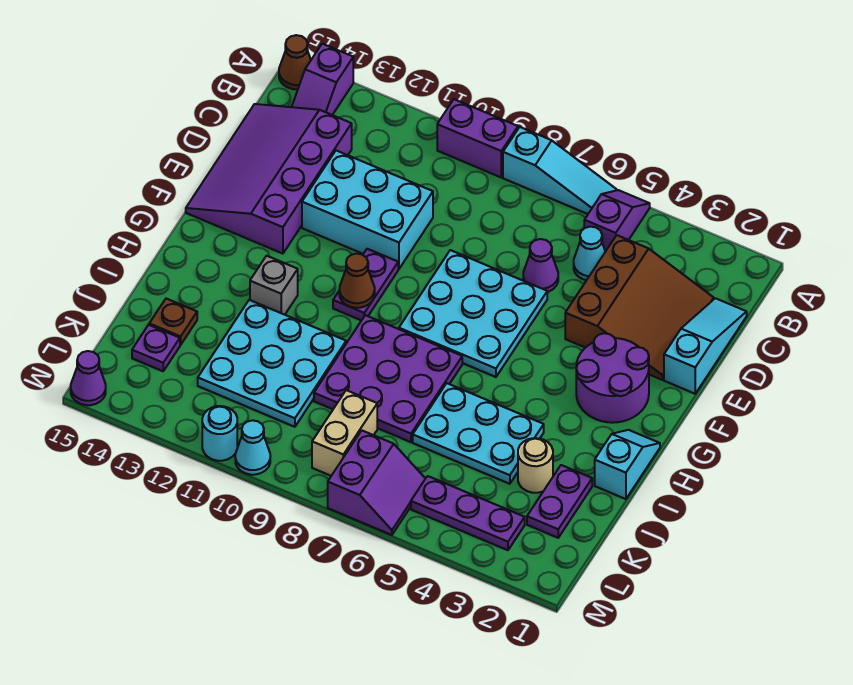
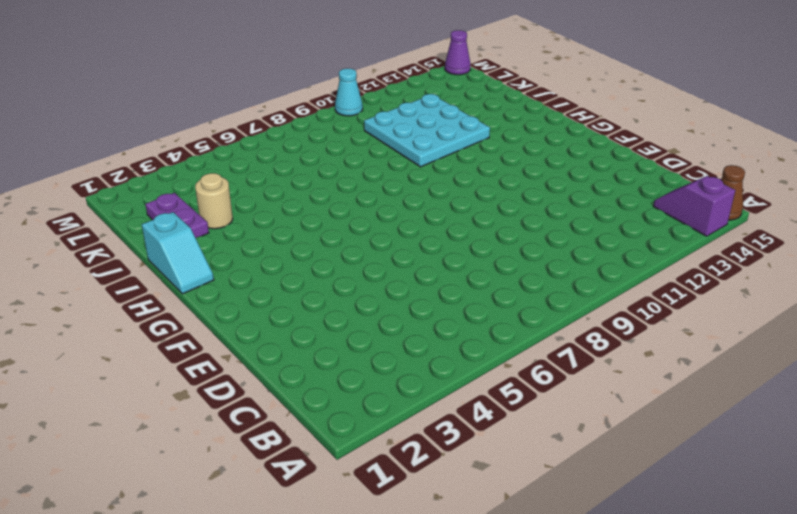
none -> purple 1x2 slope [584,190,650,252]
none -> cyan 1x3 slope [503,127,617,214]
none -> purple 1x2 brick [437,99,518,177]
none -> cyan 1x3 slope [664,298,747,394]

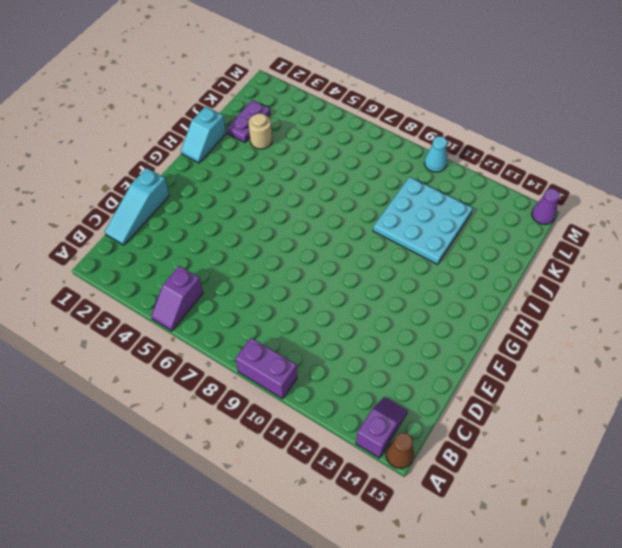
none -> cyan 1x3 slope [503,127,617,214]
none -> brown 3x3 slope [565,235,714,380]
none -> cyan 1x1 cone [574,227,605,280]
none -> purple 3x4 slope [186,104,352,254]

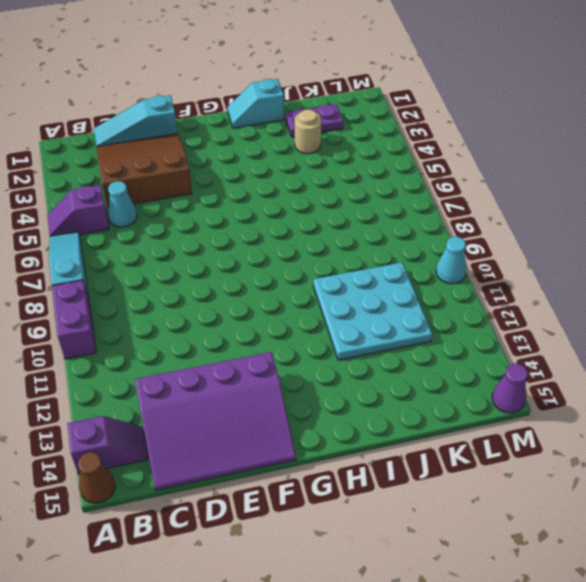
none -> purple 1x1 cone [523,239,558,292]
none -> cyan 2x3 brick [302,151,433,269]
none -> cyan 3x3 plate [399,250,547,377]
none -> purple 2x2 round brick [576,333,649,423]

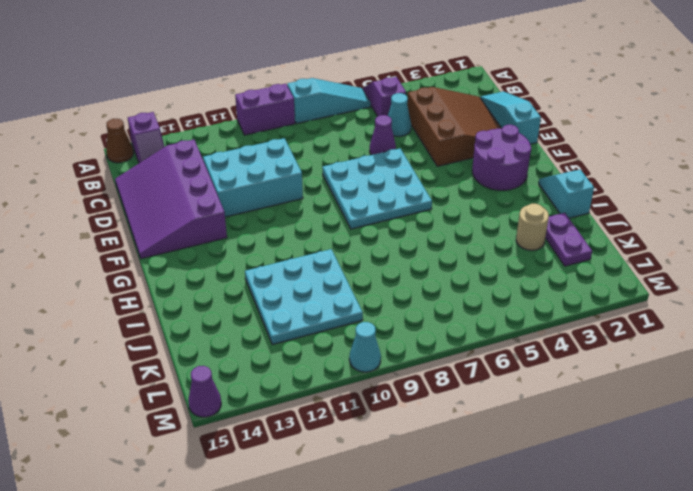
none -> purple 1x2 plate [333,249,398,320]
none -> purple 3x3 plate [314,315,462,442]
none -> grey 1x1 brick [250,256,298,315]
none -> cyan 2x3 plate [413,383,544,484]

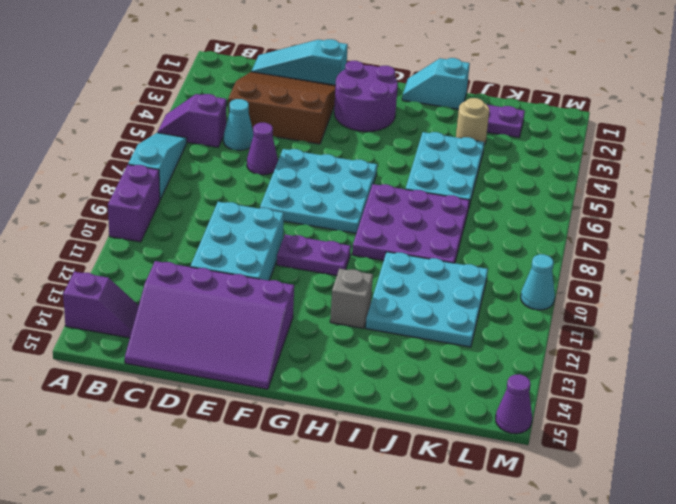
none -> brown 1x1 cone [279,35,311,89]
none -> brown 1x1 plate [149,299,197,345]
none -> tan 1x2 brick [312,390,377,476]
none -> purple 1x1 plate [132,325,180,371]

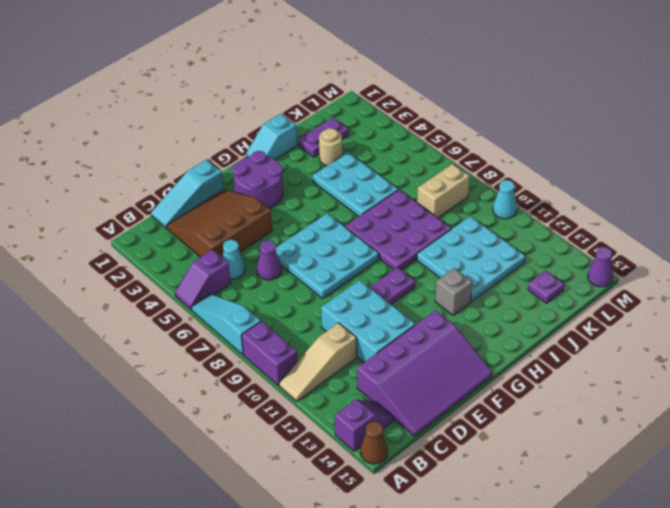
tan 1x3 slope [279,323,357,401] -> none
none -> brown 1x1 plate [149,299,197,345]
none -> purple 1x3 plate [411,476,525,550]
none -> purple 2x2 slope [328,431,425,535]
none -> cyan 1x1 round brick [202,406,237,461]

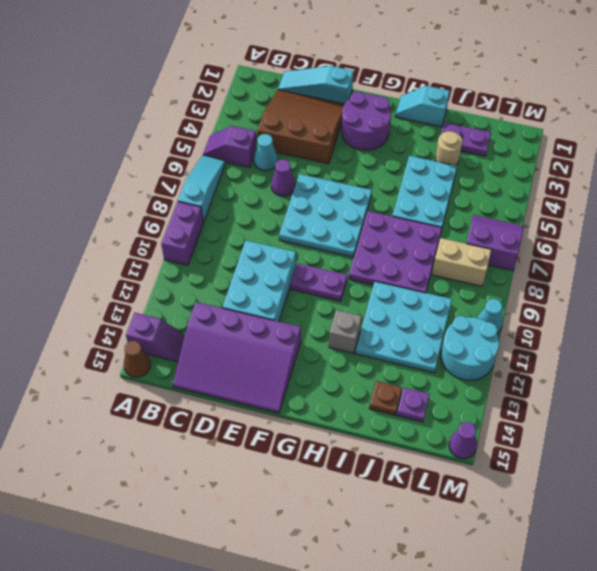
cyan 2x2 round brick [441,316,499,380] -> cyan 1x1 round brick [202,406,237,461]
none -> purple 1x3 plate [411,476,525,550]
none -> brown 1x1 cone [339,254,375,308]

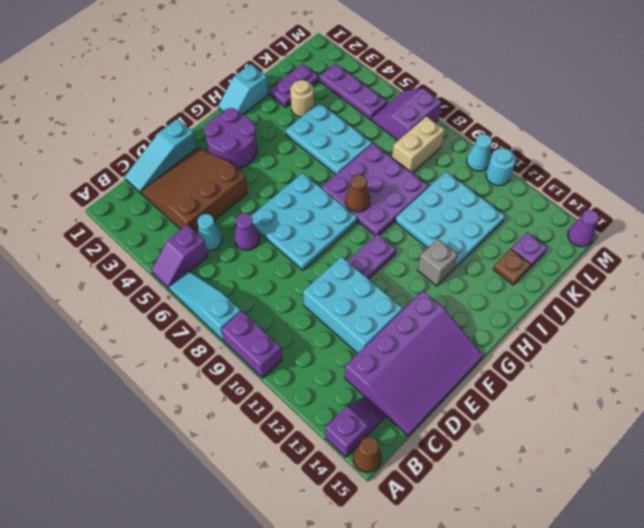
brown 1x1 cone [345,174,370,212] -> brown 1x1 cone moved to [339,254,375,308]

